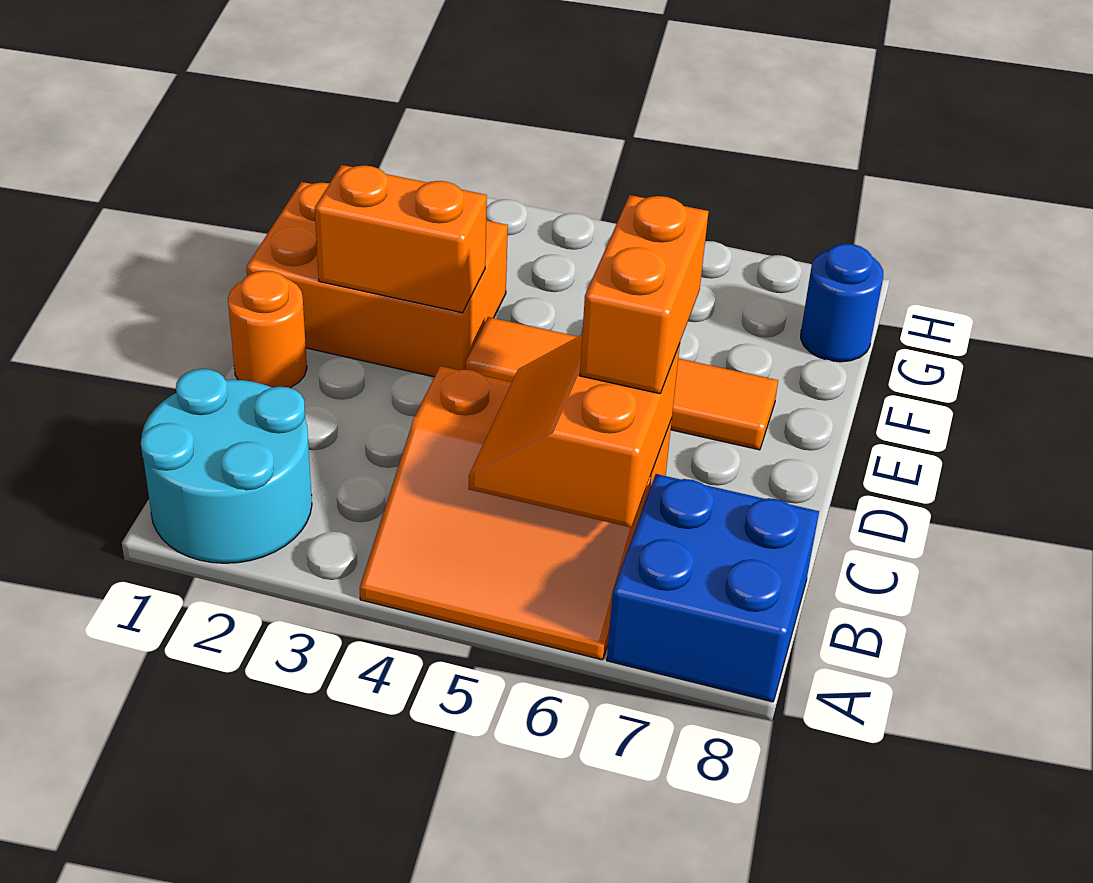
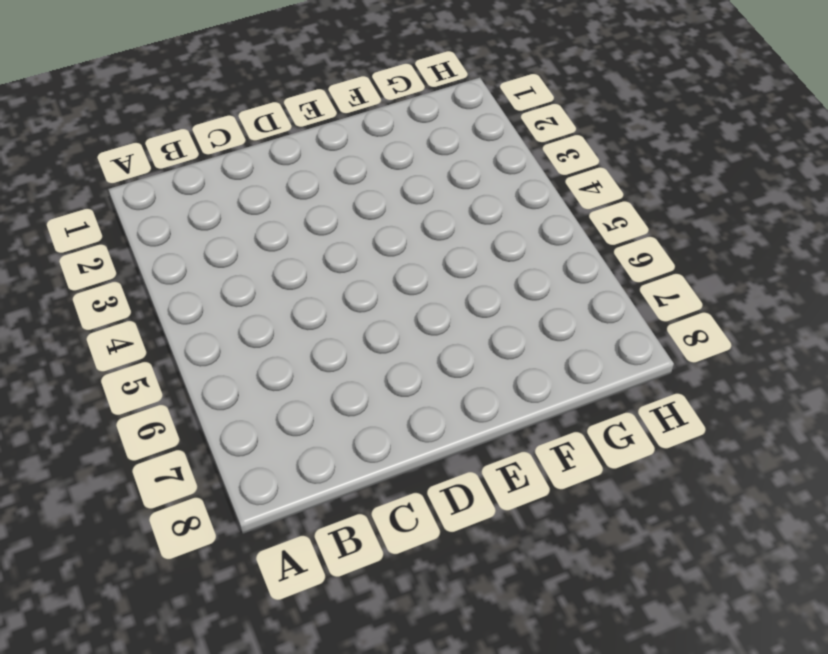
none -> cyan 2x2 round brick [141,369,312,563]
none -> orange 3x3 slope [360,366,672,660]

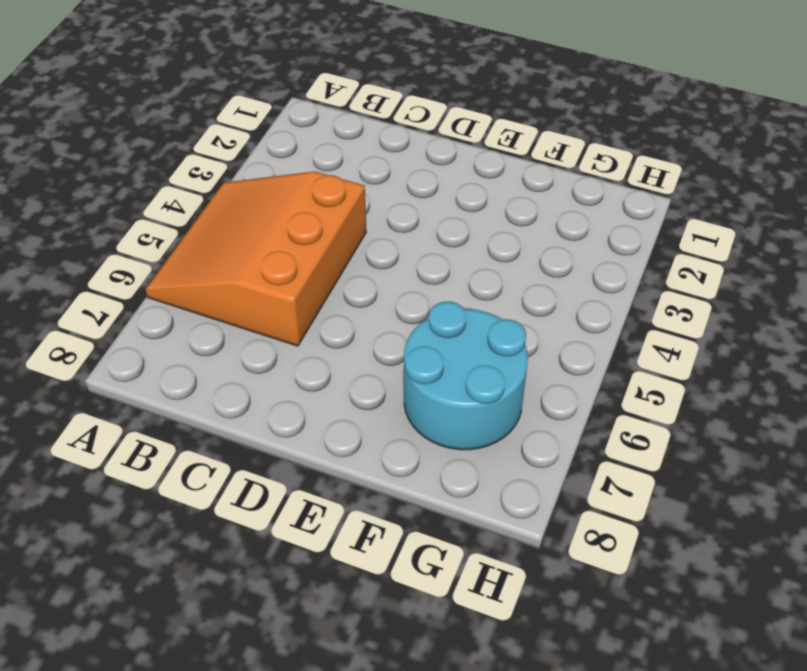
cyan 2x2 round brick [404,302,528,450] -> cyan 2x2 round brick moved to [141,369,312,563]
none -> blue 2x2 brick [607,474,819,702]
none -> orange 1x1 round brick [228,271,307,388]

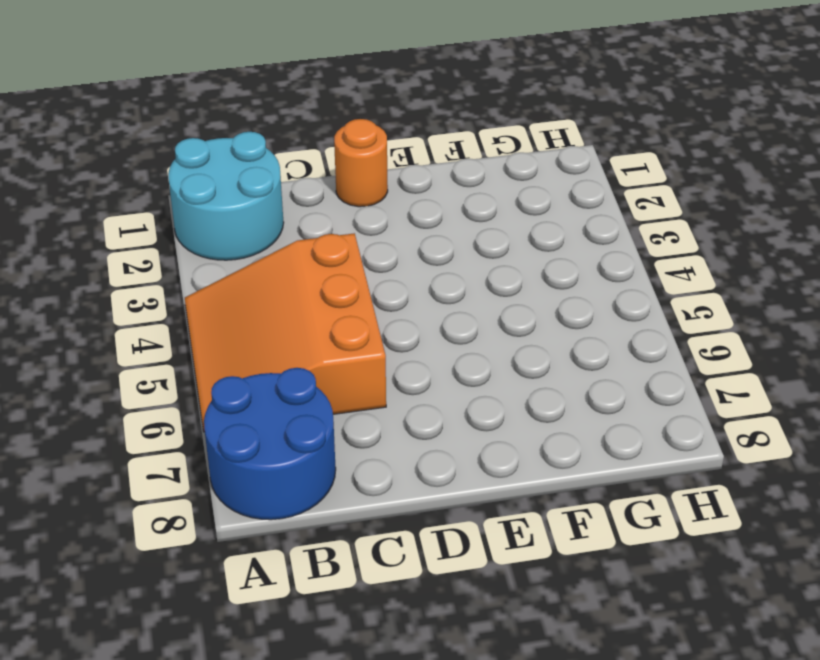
blue 2x2 round brick [204,368,336,520] -> blue 2x2 brick [607,474,819,702]
none -> orange 2x3 brick [246,182,508,377]
none -> orange 1x4 tile [466,317,778,450]

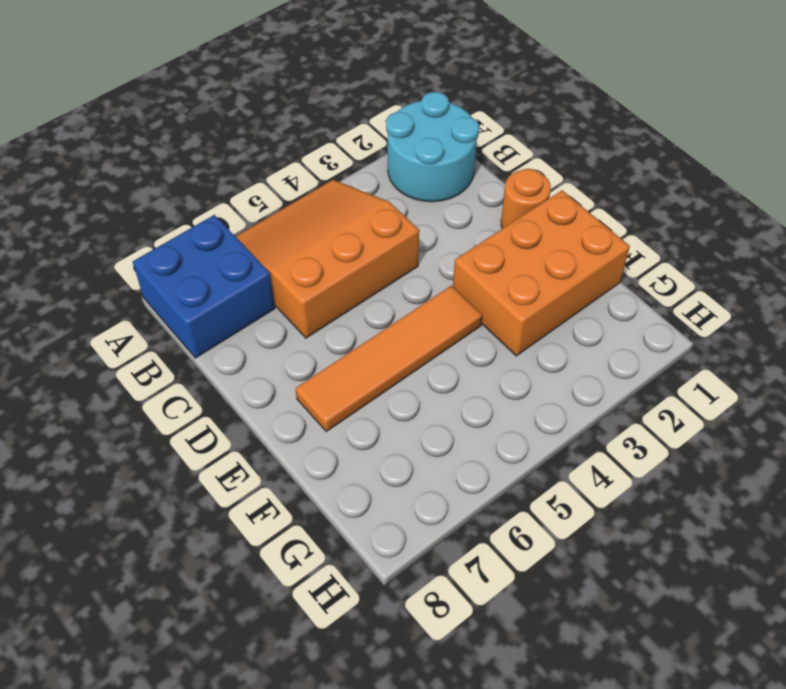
none -> blue 1x1 round brick [801,244,883,362]
none -> orange 2x2 slope [468,335,680,527]

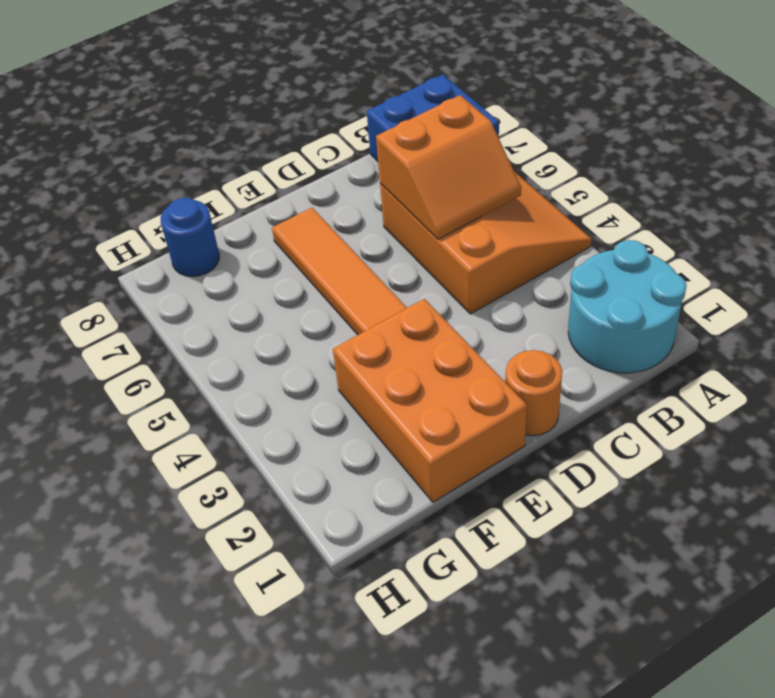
none -> orange 1x2 brick [315,165,487,313]
none -> orange 1x2 brick [580,195,709,394]

